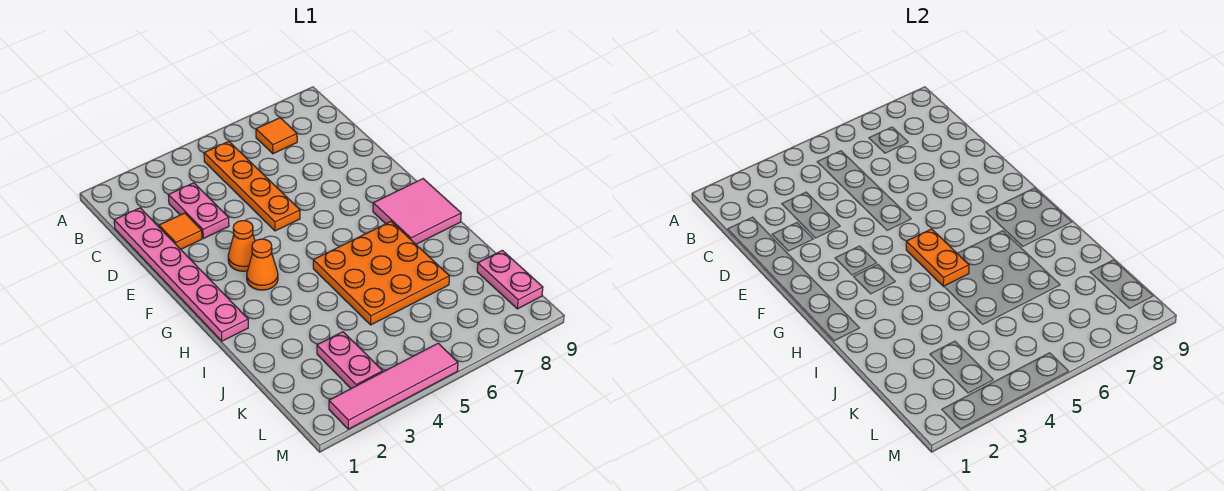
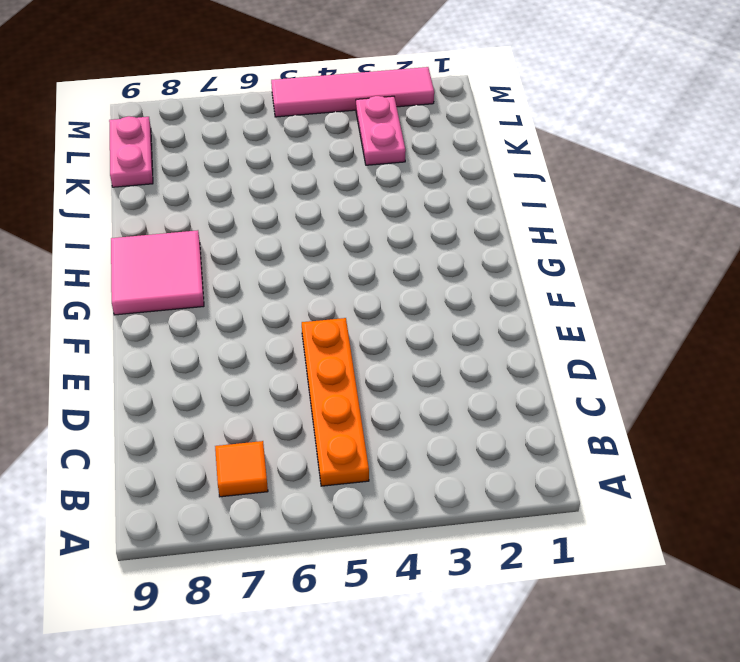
none -> pink 1x6 plate [114,208,248,341]
none -> pink 1x2 plate [169,183,229,238]
none -> orange 1x1 tile [159,213,202,249]

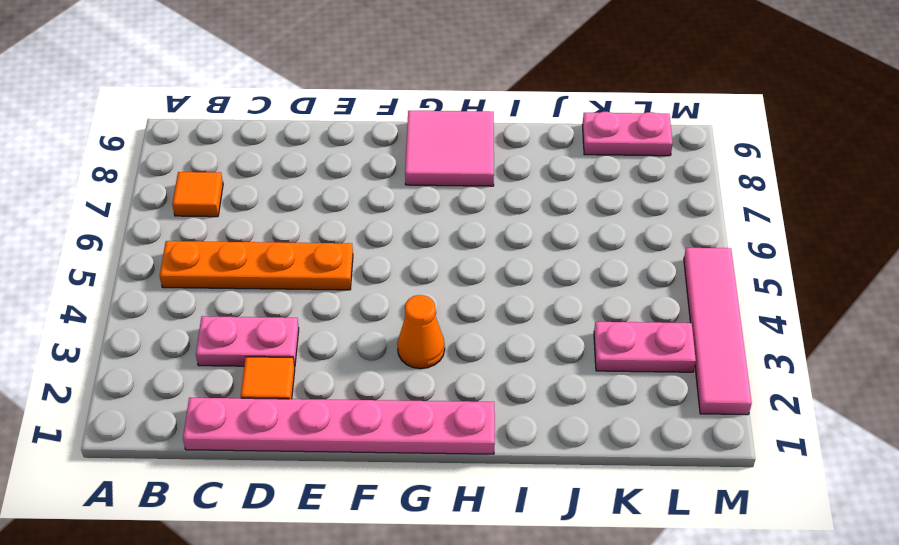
none -> orange 1x1 cone [228,221,255,271]
none -> orange 3x3 plate [313,222,449,325]
none -> orange 1x2 plate [906,229,969,287]

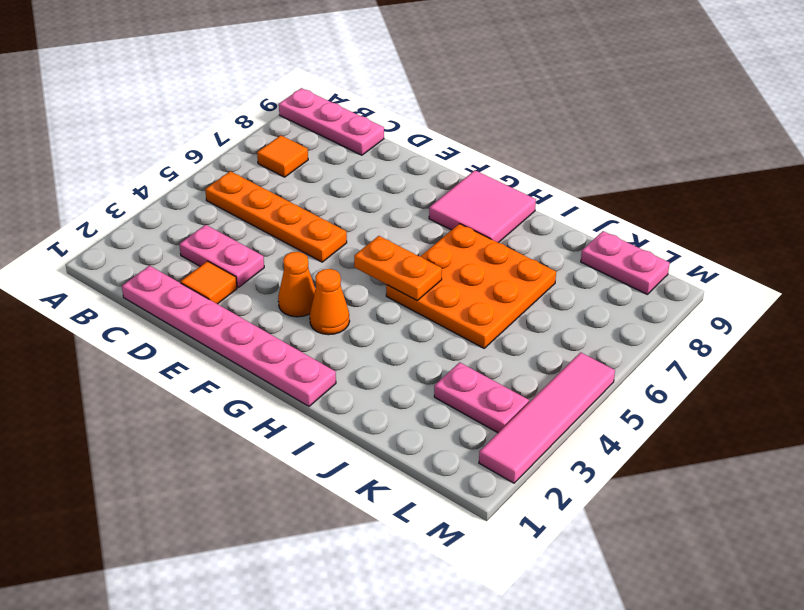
pink 1x3 plate [279,88,384,155] -> none

